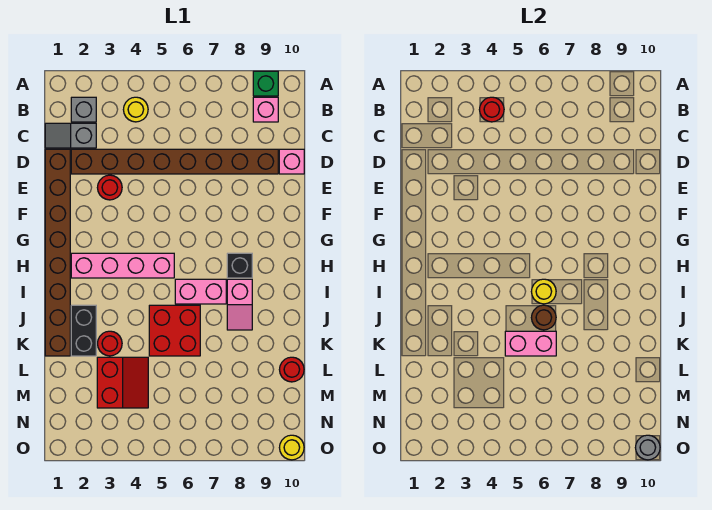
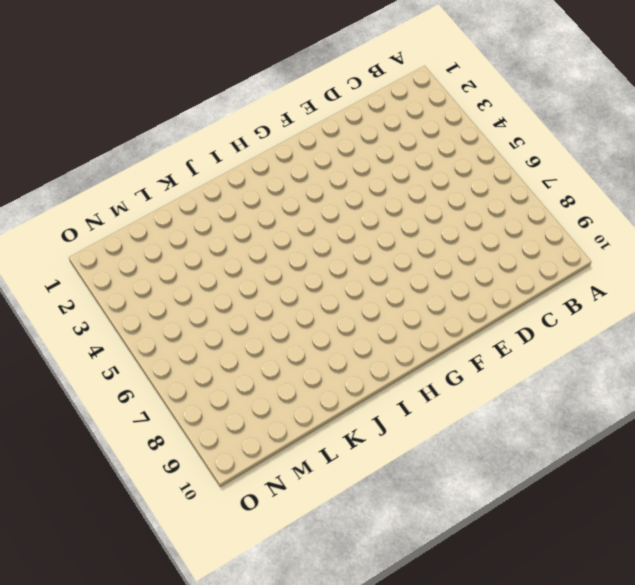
none -> green 1x1 brick [253,71,278,96]
none -> grey 1x1 brick [71,97,96,122]
none -> yellow 1x1 round brick [123,97,148,122]

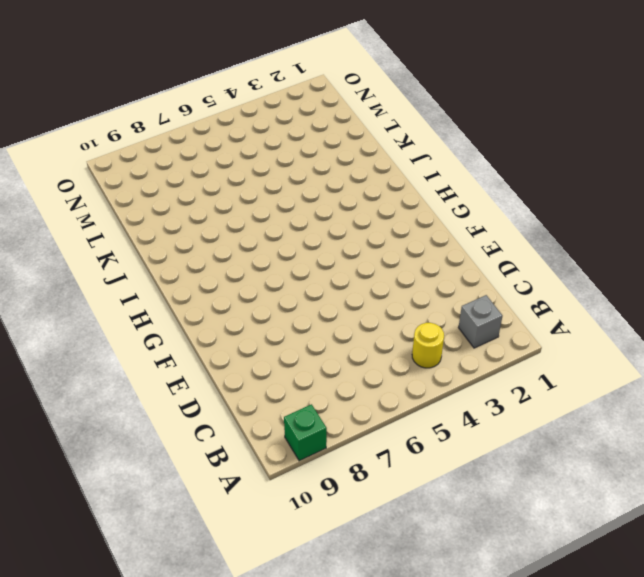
none -> pink 1x1 brick [253,97,278,122]
none -> grey 1x2 slope [45,123,96,148]
none -> brown 1x8 brick [45,149,70,356]

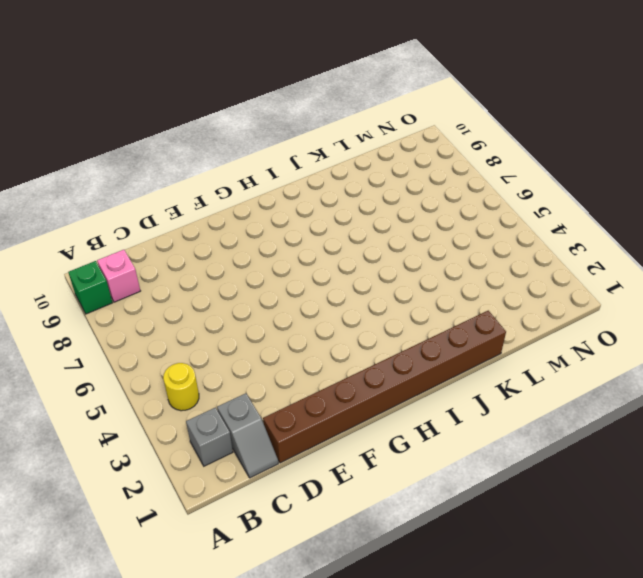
none -> brown 1x8 brick [71,149,278,174]
none -> pink 1x1 brick [279,149,304,174]
none -> red 1x1 round brick [97,175,122,200]

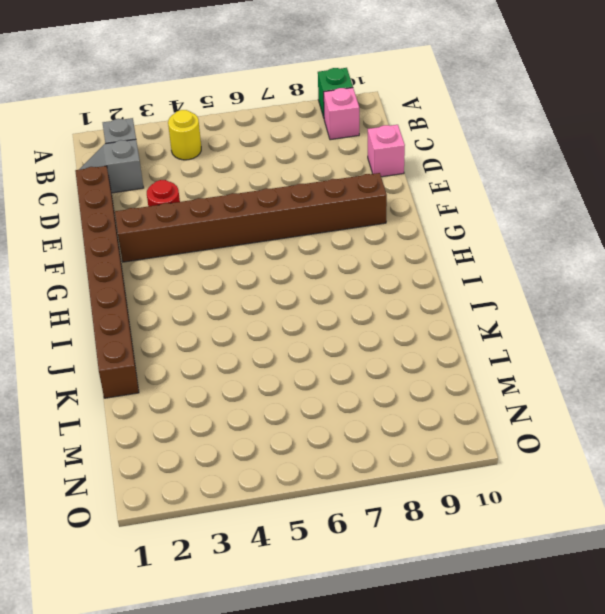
brown 1x8 brick [115,173,387,262] -> brown 1x8 brick moved to [71,149,278,174]
none -> pink 1x4 brick [71,253,174,278]
none -> black 1x1 brick [227,253,252,278]
none -> pink 1x2 brick [175,279,226,304]

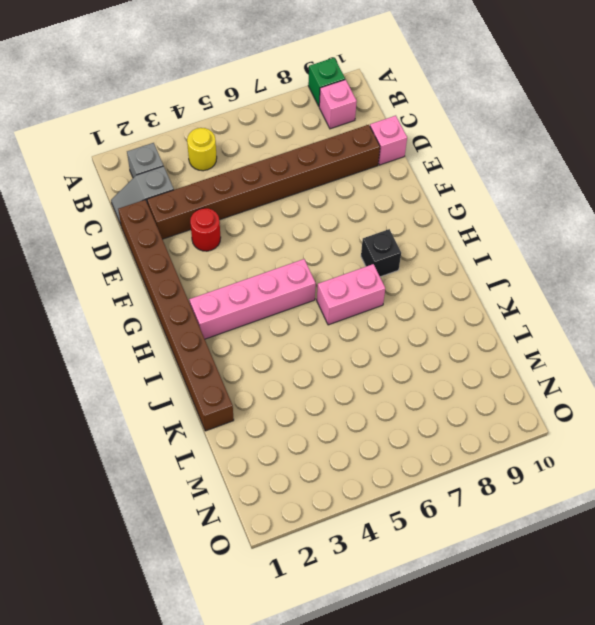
none -> pink 1x2 slope [227,279,252,330]
none -> black 1x2 brick [71,305,96,356]
none -> red 2x2 brick [149,305,200,356]

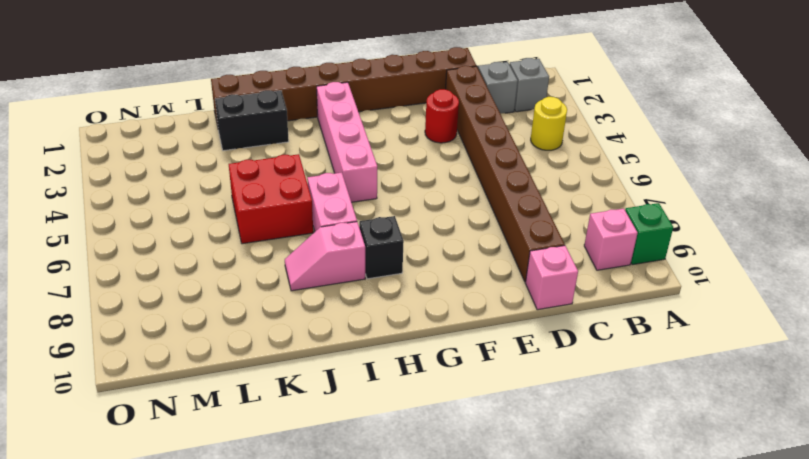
none -> red 1x1 round brick [97,331,122,356]
none -> red 2x2 slope [97,357,148,408]
none -> red 1x1 round brick [279,357,304,382]

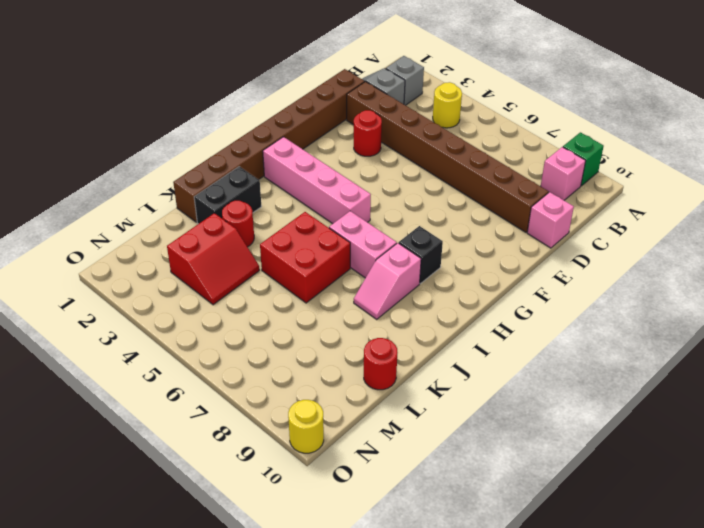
none -> red 1x1 round brick [479,97,504,122]
none -> yellow 1x1 round brick [531,279,556,304]
none -> brown 1x1 round brick [531,305,556,330]

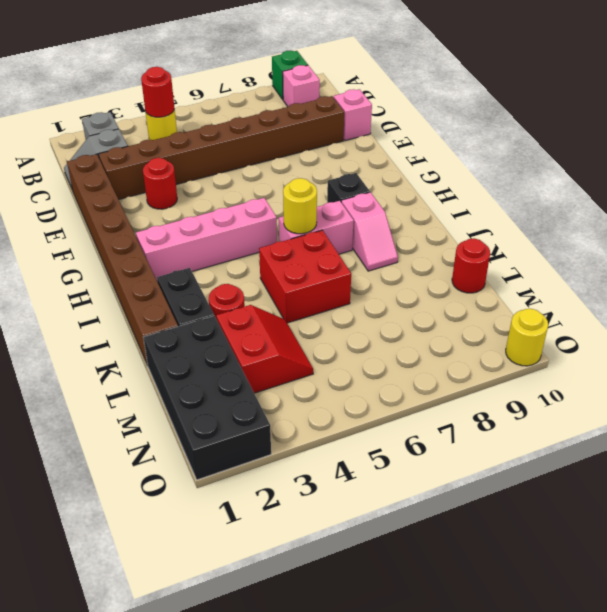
black 2x4 brick [143,316,271,480] -> none
none -> brown 1x1 round brick [531,305,556,330]
none -> pink 1x2 brick [505,331,556,356]
none -> grey 1x1 round brick [635,435,660,460]

